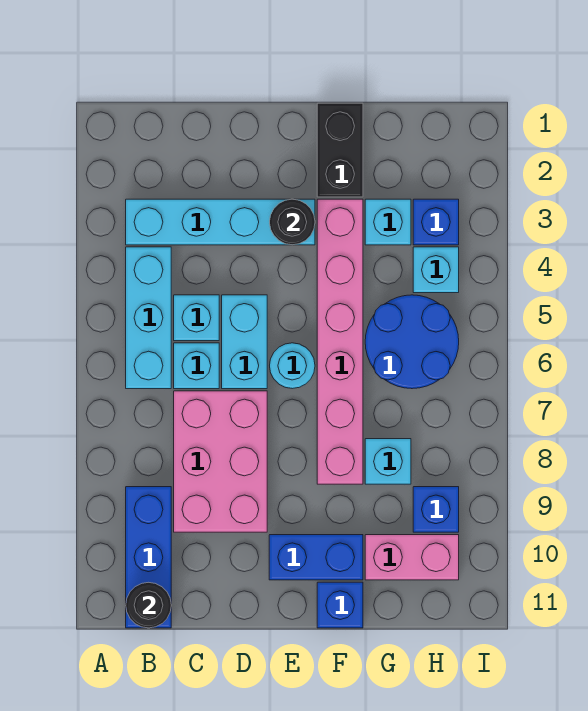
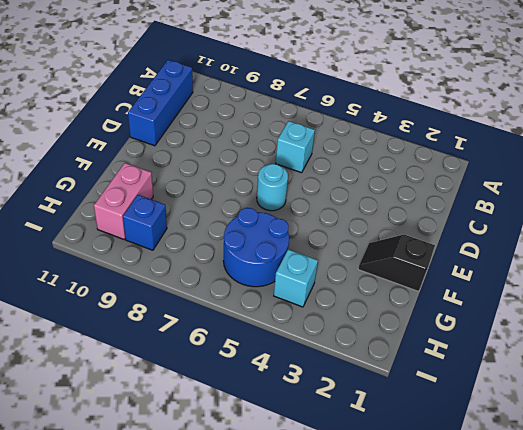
blue 1x3 brick [128,60,193,146] -> blue 1x3 brick turned to [126,487,171,628]
black 1x2 slope [358,235,435,292] -> black 1x2 brick [317,103,363,197]
none -> cyan 1x4 brick [126,199,315,245]
none -> cyan 1x3 brick [126,247,171,389]
none -> cyan 1x1 brick [174,295,219,341]

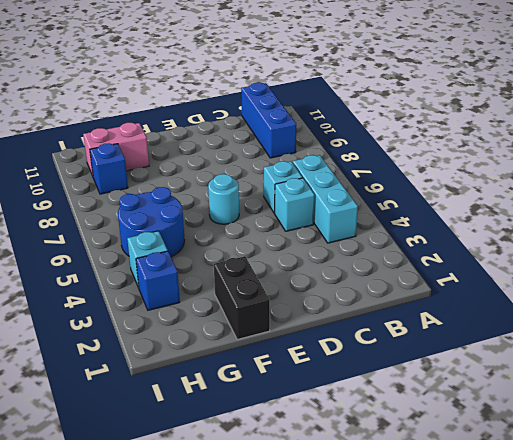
none -> cyan 1x4 brick [126,199,315,245]
none -> pink 2x3 brick [174,391,267,532]
none -> cyan 1x2 brick [222,295,267,389]

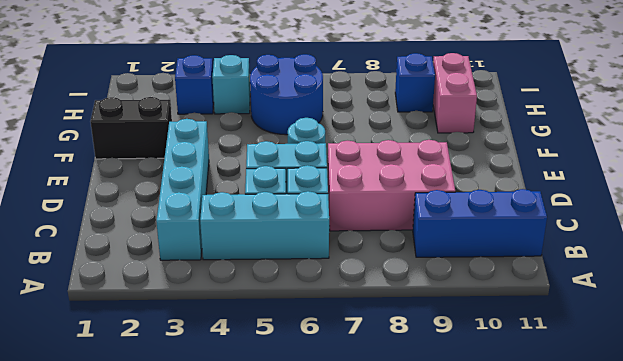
none -> blue 1x2 brick [269,535,363,580]
none -> pink 1x6 brick [317,199,363,484]
none -> blue 1x1 brick [317,582,363,628]

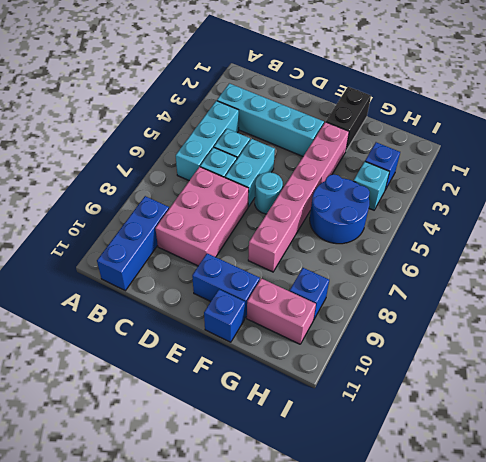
none -> cyan 1x1 brick [365,199,411,245]
none -> cyan 1x1 brick [365,439,411,484]
none -> black 1x1 round brick [126,582,171,628]

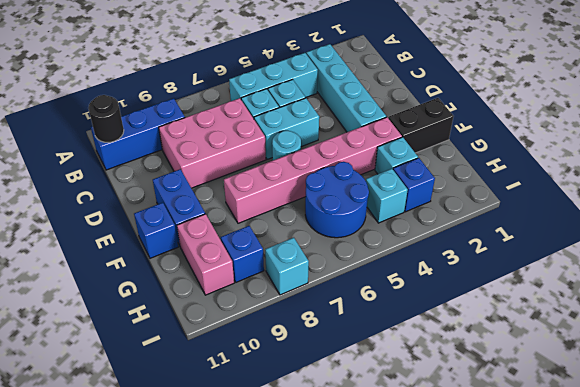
cyan 1x1 brick [265,238,309,295] -> cyan 1x1 brick moved to [365,439,411,484]
none -> black 1x1 round brick [270,199,315,245]

